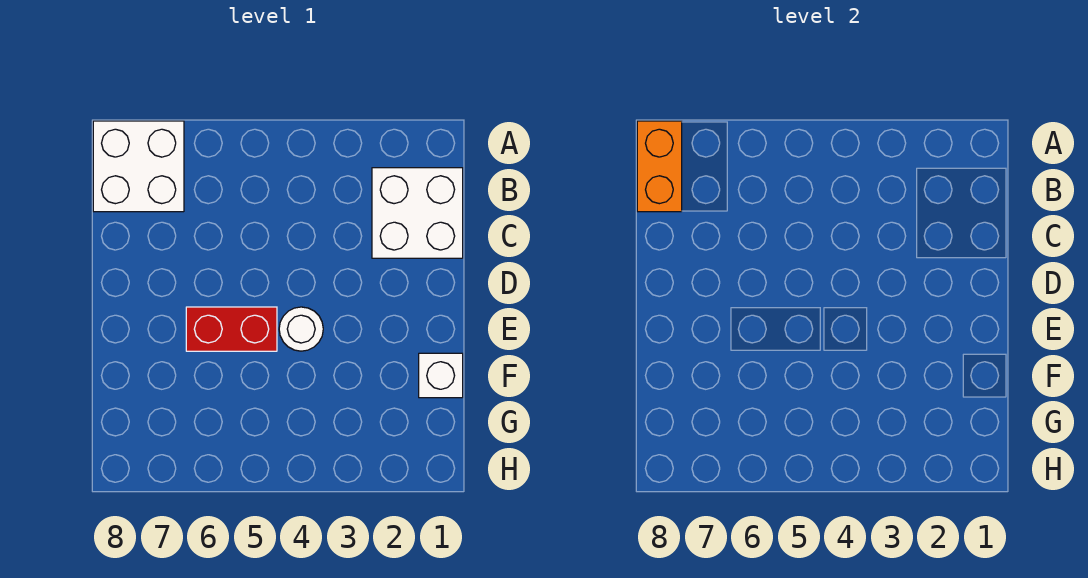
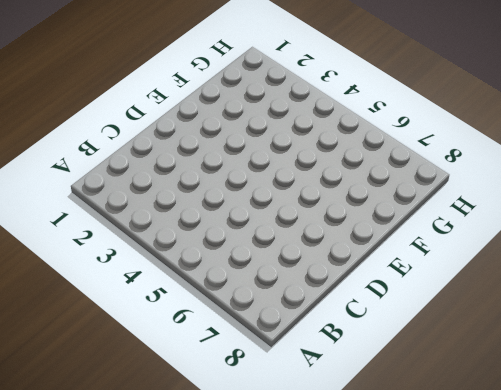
none -> white 2x2 brick [93,121,184,212]
none -> white 2x2 brick [372,168,463,258]

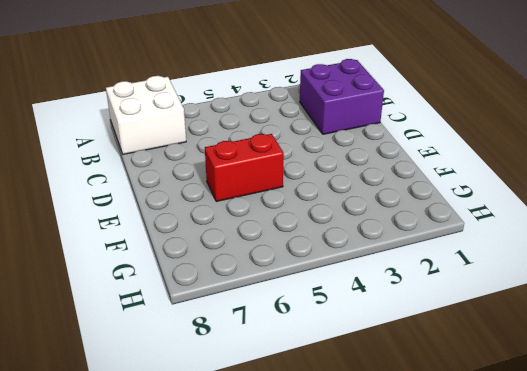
purple 2x2 brick [300,59,384,134] -> white 2x2 brick [372,168,463,258]
none -> white 1x1 round brick [279,307,323,351]
none -> white 1x1 brick [419,353,463,398]

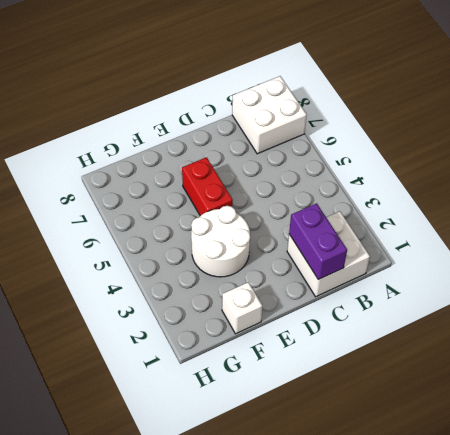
purple 1x2 brick [289,203,347,280] -> none
white 2x2 round brick [191,206,250,277] -> white 1x1 round brick [279,307,323,351]
none -> orange 1x2 brick [637,121,682,212]

